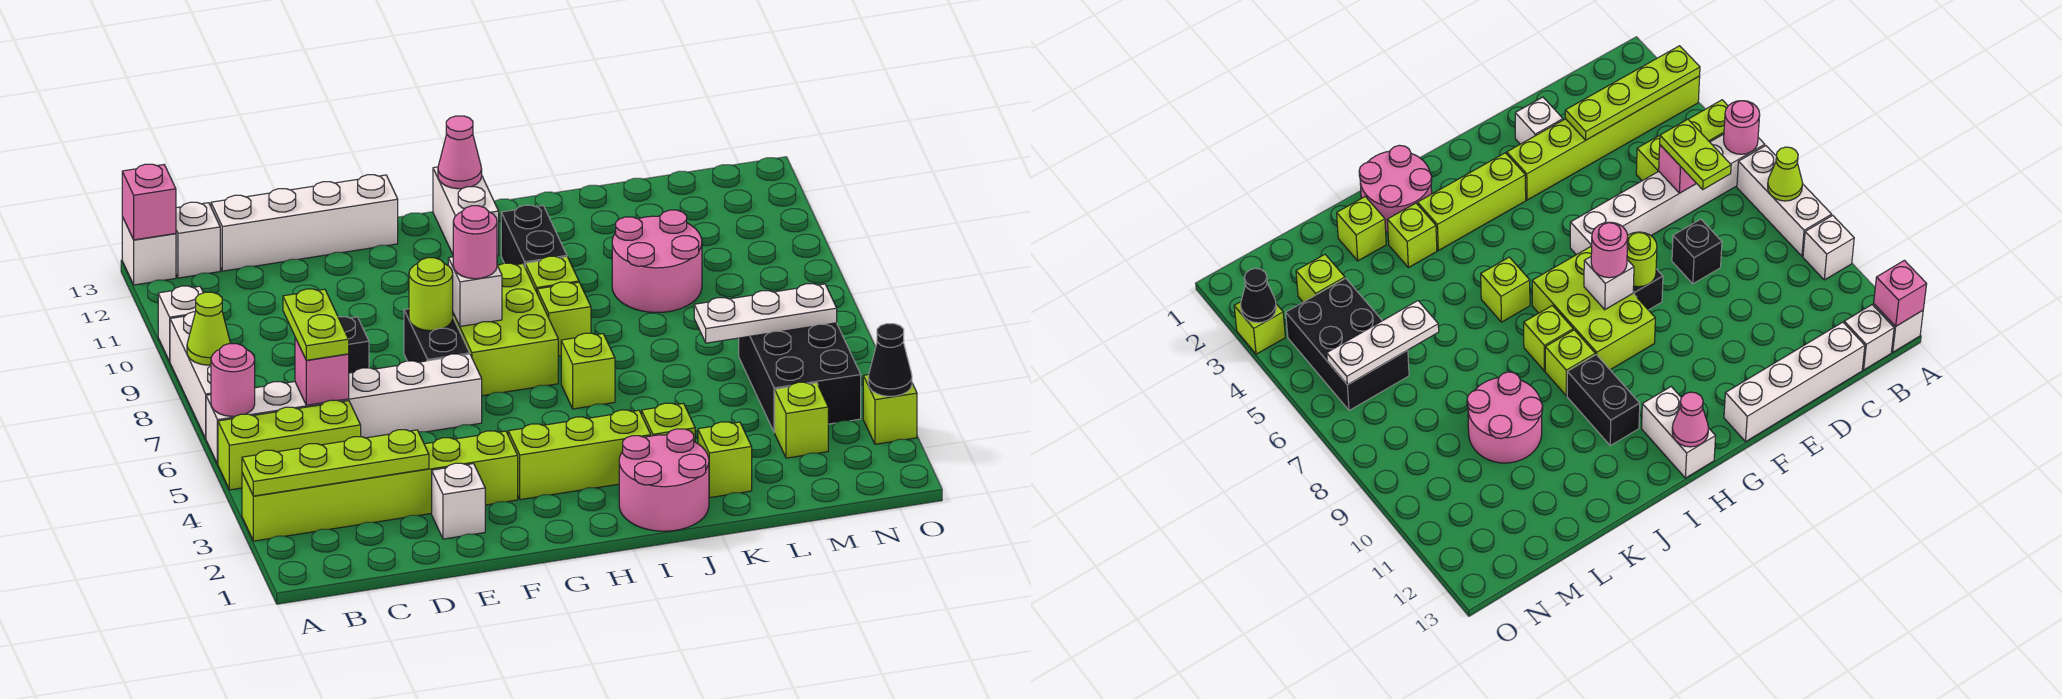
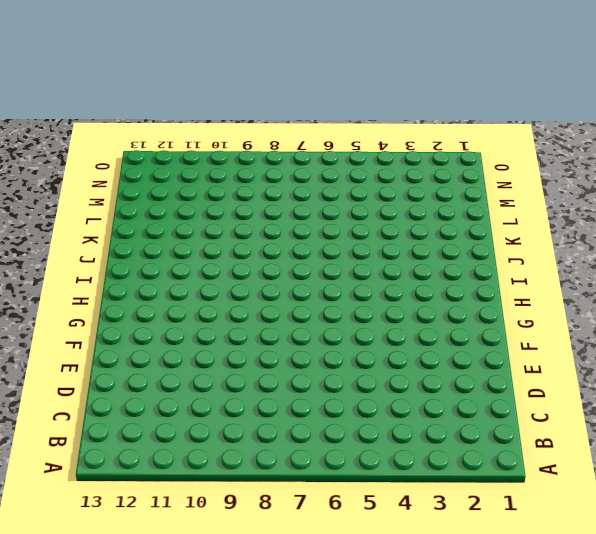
none -> lime 1x6 brick [242,431,518,541]
none -> lime 1x3 brick [218,400,361,490]
none -> white 1x6 brick [206,354,482,464]
none -> white 1x3 brick [170,312,211,438]

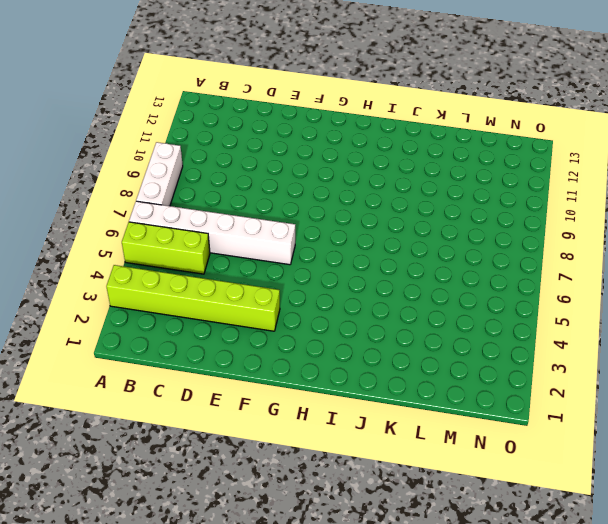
none -> white 1x1 brick [158,286,203,361]
none -> white 1x1 brick [122,217,176,285]
none -> white 1x1 brick [176,202,220,278]
none -> white 1x4 brick [211,175,398,271]

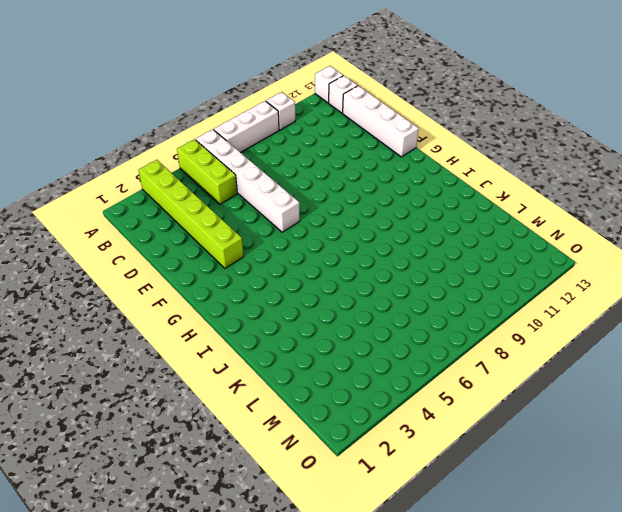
none -> black 1x1 brick [338,317,369,373]
none -> white 1x1 brick [432,463,485,539]
none -> black 1x2 brick [404,309,470,362]
none -> lime 1x3 brick [508,410,651,500]

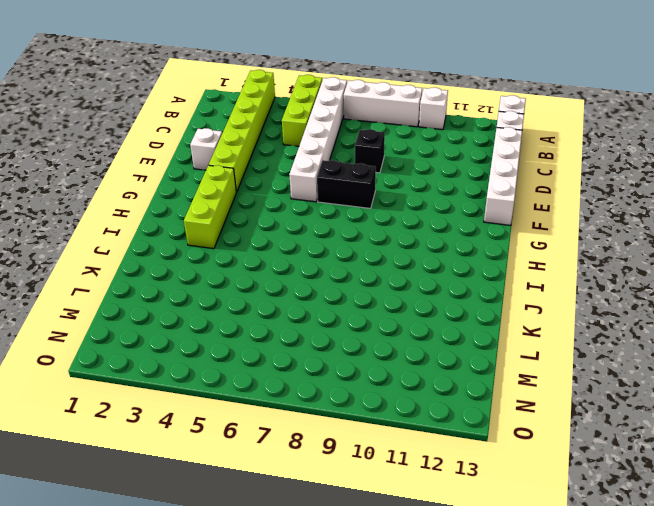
none -> lime 2x3 brick [453,263,558,396]
none -> white 1x2 brick [433,167,499,256]
none -> pink 2x2 round brick [619,429,709,531]
none -> lime 1x1 brick [561,333,615,409]

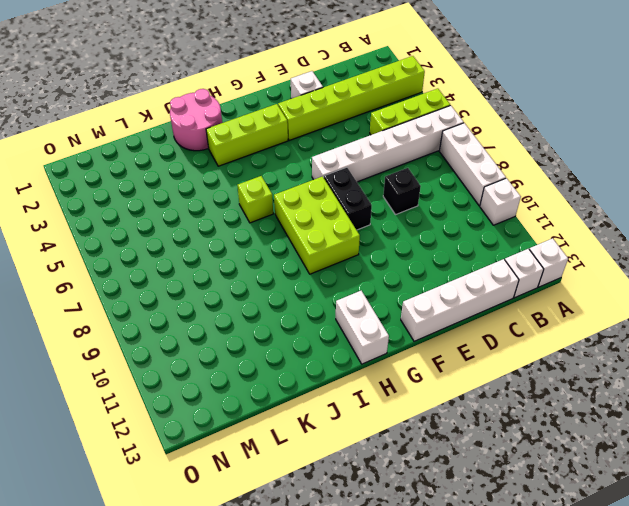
none -> lime 1x1 brick [537,282,591,356]
none -> lime 1x1 brick [525,256,579,292]
none -> black 1x2 brick [501,205,567,266]
none -> lime 1x1 brick [642,403,695,442]

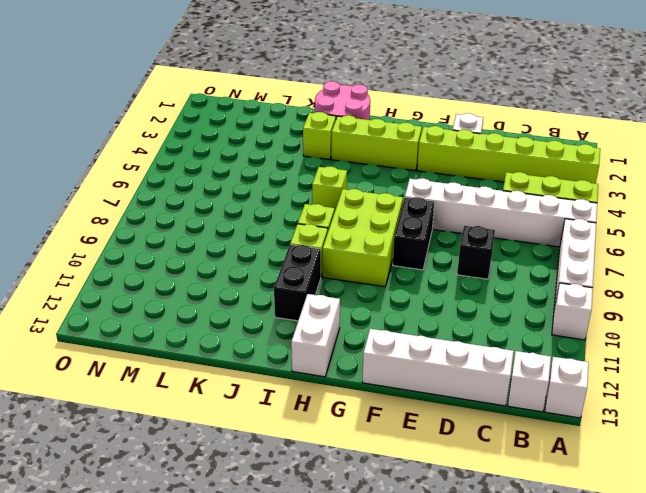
none -> lime 1x1 brick [698,422,752,498]
none -> pink 2x2 round brick [612,210,702,312]
none -> lime 1x1 brick [775,382,828,458]
none -> black 2x3 brick [739,323,861,433]

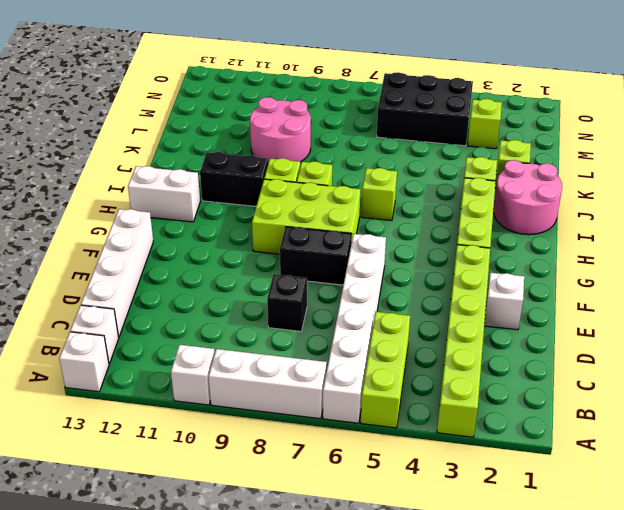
none -> lime 1x1 brick [863,375,917,444]
none -> lime 1x4 plate [242,430,429,496]
none -> pink 1x1 round brick [211,344,255,416]
none -> lime 1x1 cone [187,292,230,365]

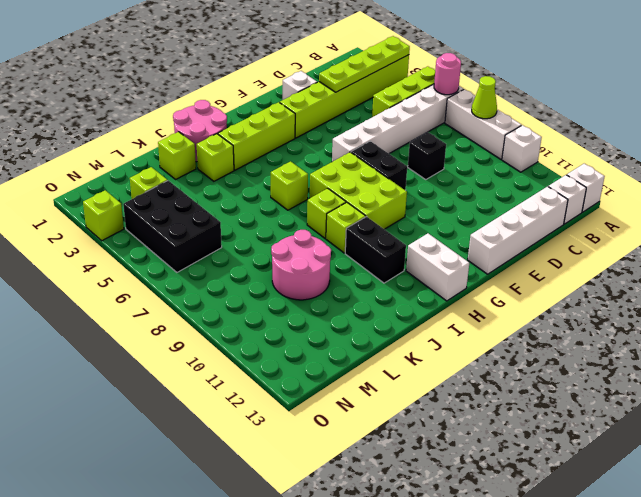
none -> pink 1x1 brick [122,164,176,240]
none -> pink 1x1 brick [295,338,349,405]
none -> lime 1x1 round brick [409,258,453,331]
none -> white 1x1 brick [448,257,502,326]

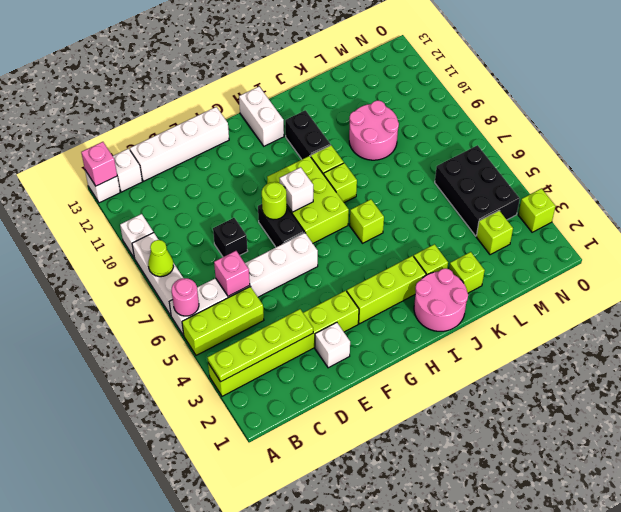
none -> pink 1x1 cone [438,116,482,189]
none -> white 1x3 plate [694,284,837,343]
none -> black 1x1 cone [868,324,912,396]
none -> lime 1x2 plate [283,289,349,360]

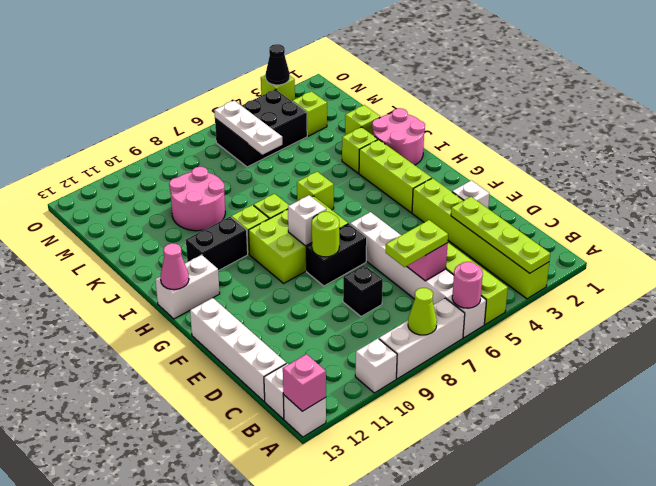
none -> pink 1x1 round brick [453,206,497,279]

